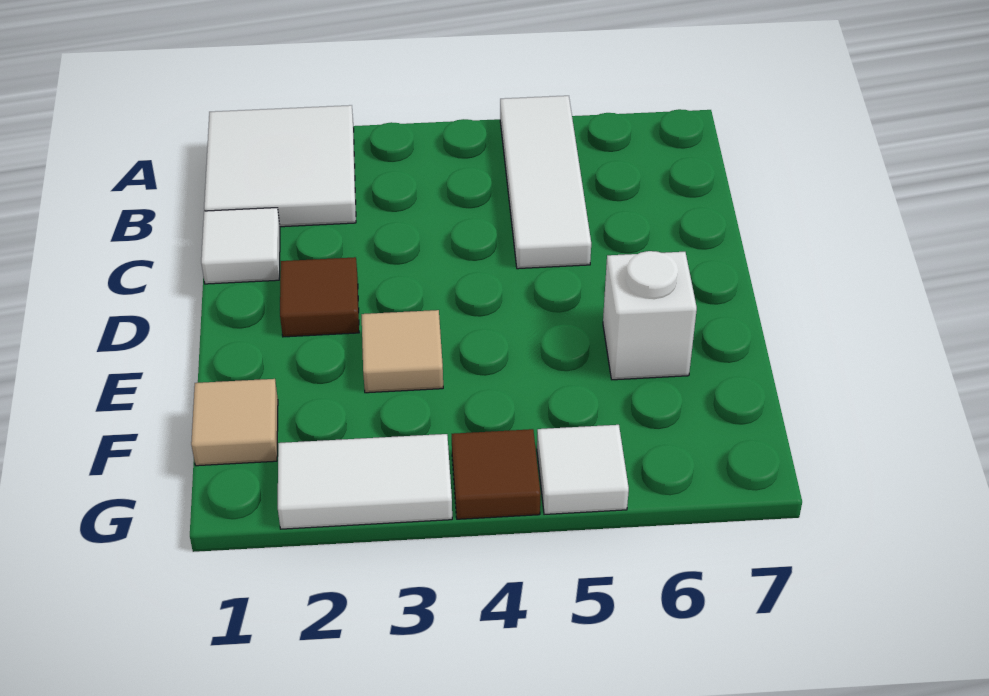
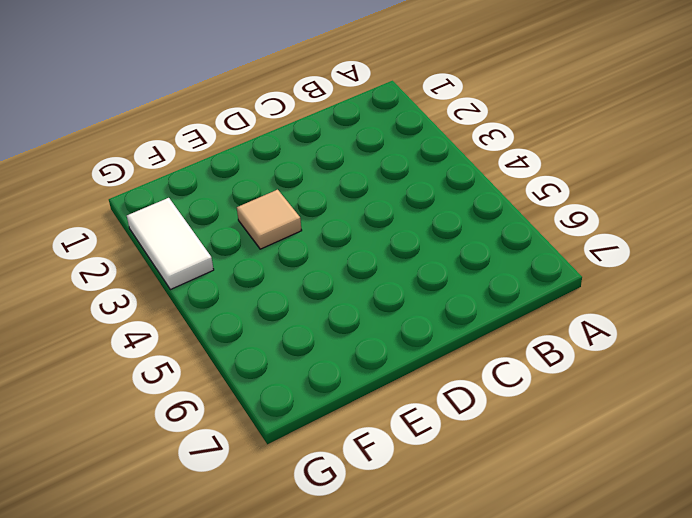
none -> white 2x2 tile [204,105,356,227]
none -> white 1x3 tile [500,96,591,269]

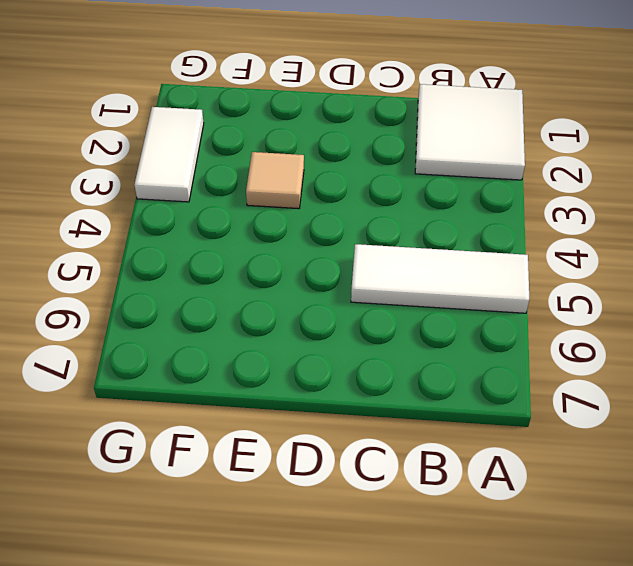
none -> white 1x1 tile [201,208,280,284]
none -> brown 1x1 tile [280,257,359,337]

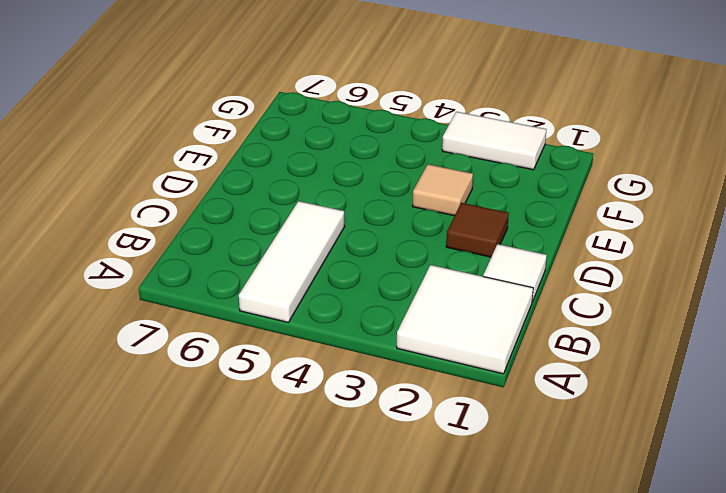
none -> white 1x1 brick [603,251,697,380]
none -> tan 1x1 tile [191,379,278,466]

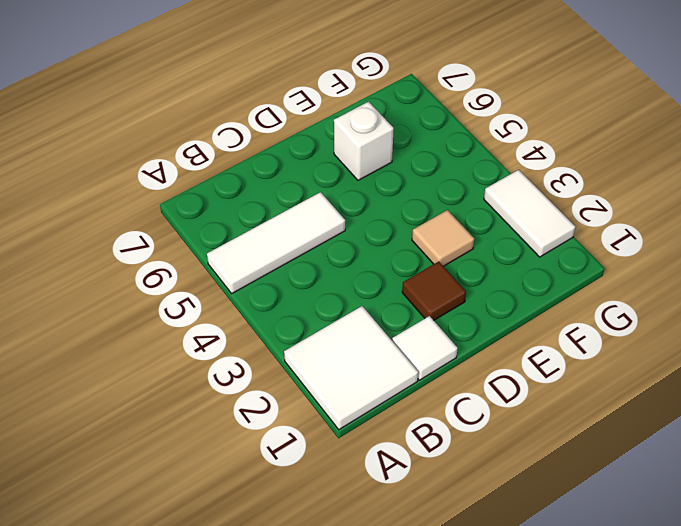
none -> tan 1x1 tile [191,379,278,466]
none -> brown 1x1 tile [452,429,540,519]

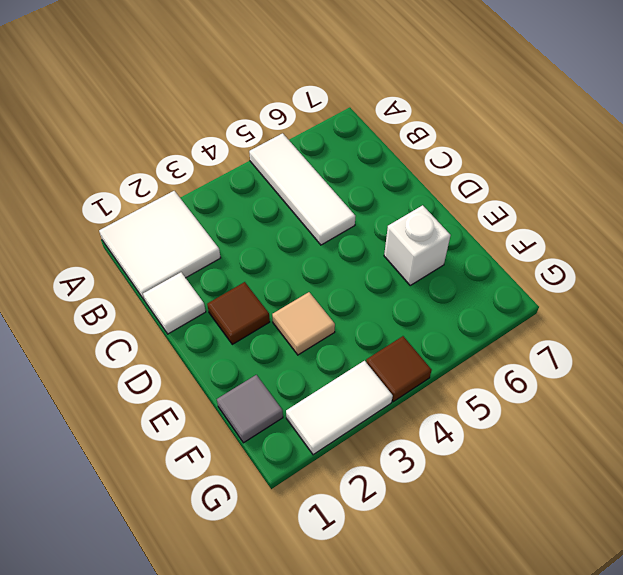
grey 1x1 tile [217,375,283,443] -> tan 1x1 tile [191,379,278,466]
none -> white 1x1 tile [537,425,629,514]

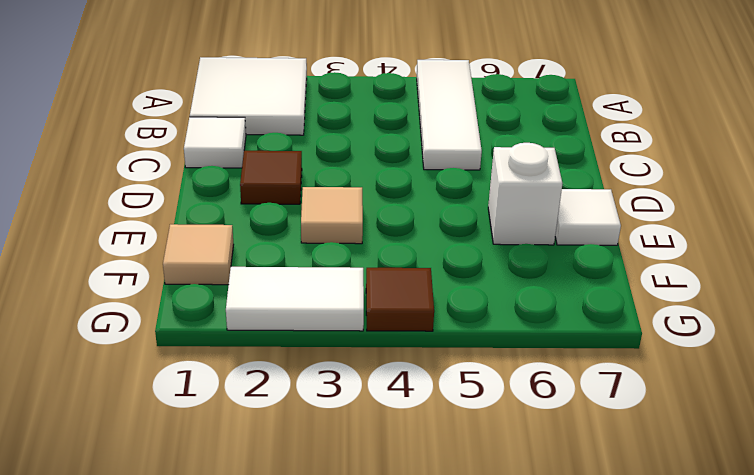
white 1x1 tile [555,189,621,245] -> white 1x1 tile moved to [537,425,629,514]

